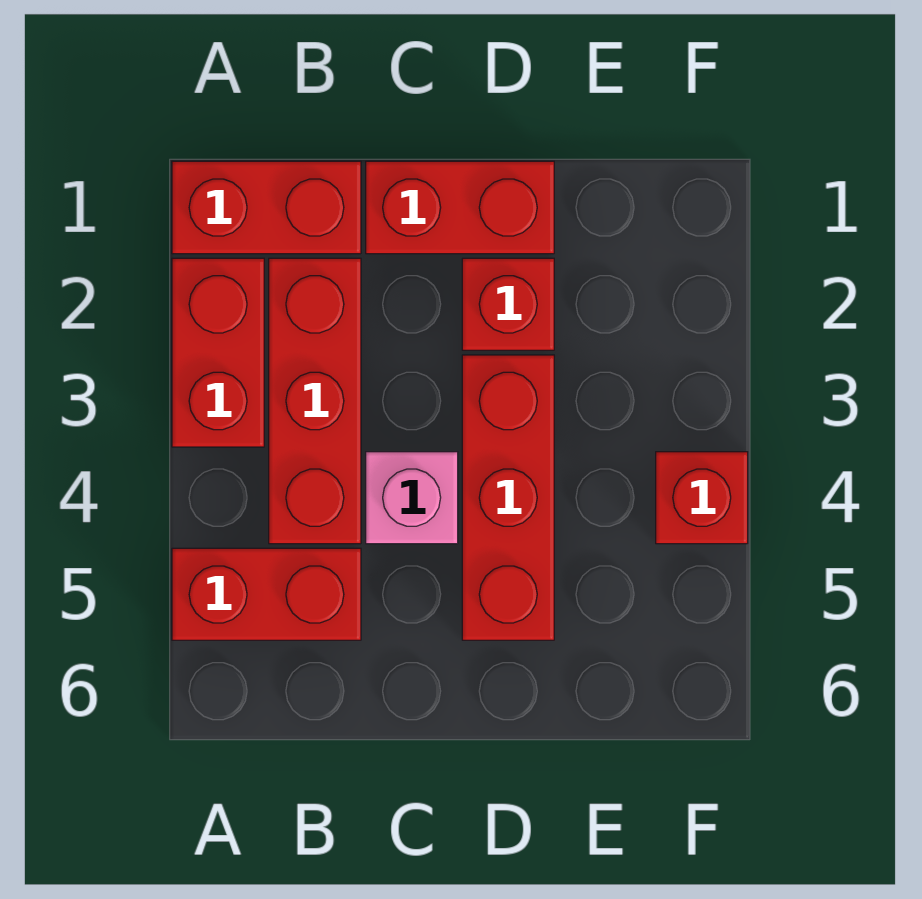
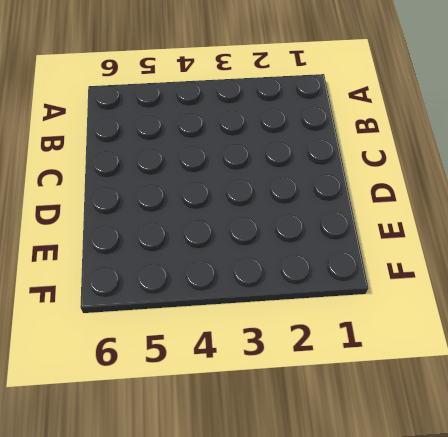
none -> red 1x2 brick [172,161,361,254]
none -> red 1x2 brick [172,258,264,447]

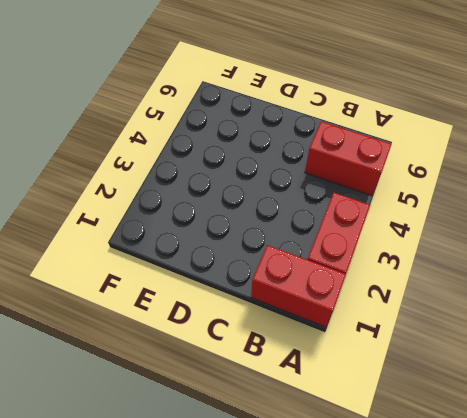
none -> red 1x3 brick [269,258,361,544]
none -> red 1x2 brick [366,161,554,254]

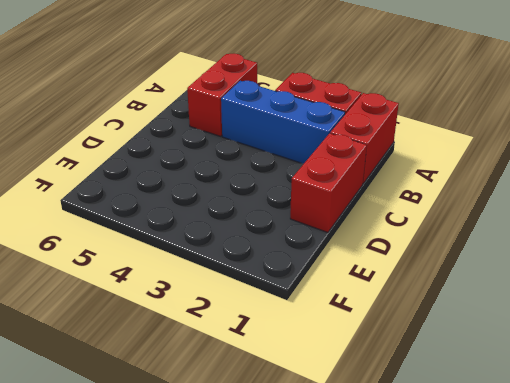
blue 1x3 brick [221,81,345,164] -> red 1x3 brick [269,258,361,544]
none -> pink 1x1 brick [366,452,458,544]
none -> red 1x1 brick [462,258,554,350]

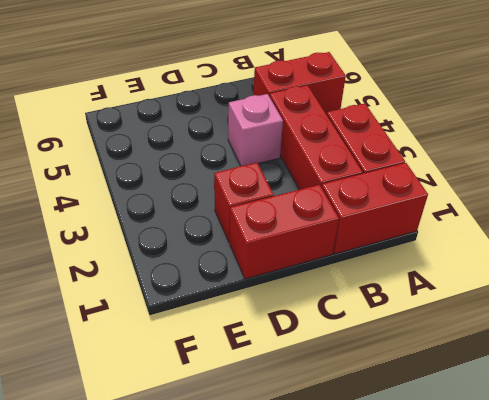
none -> red 1x3 brick [462,355,554,640]
none -> red 1x1 brick [656,452,748,544]

